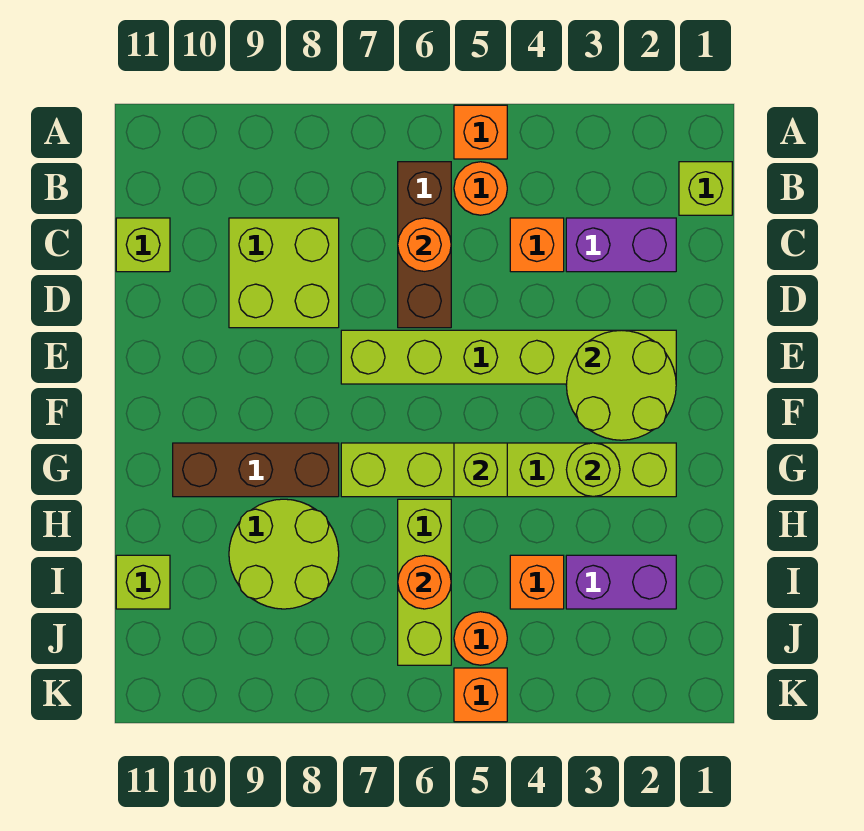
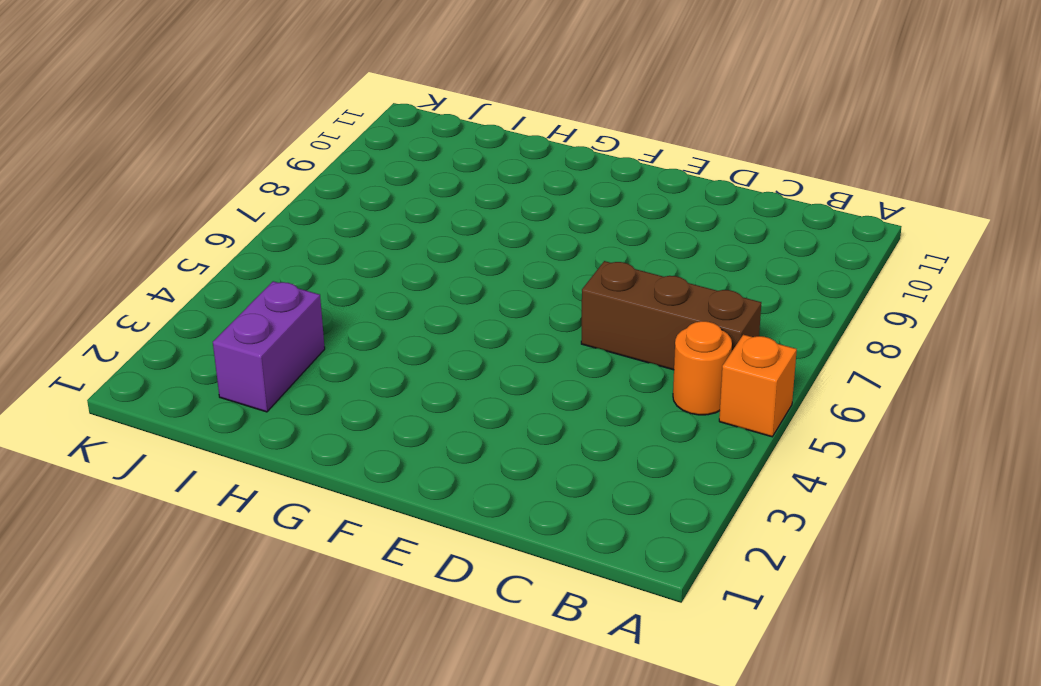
none -> lime 1x1 brick [679,162,732,215]
none -> purple 1x2 brick [566,218,676,272]
none -> orange 1x1 brick [510,218,564,272]

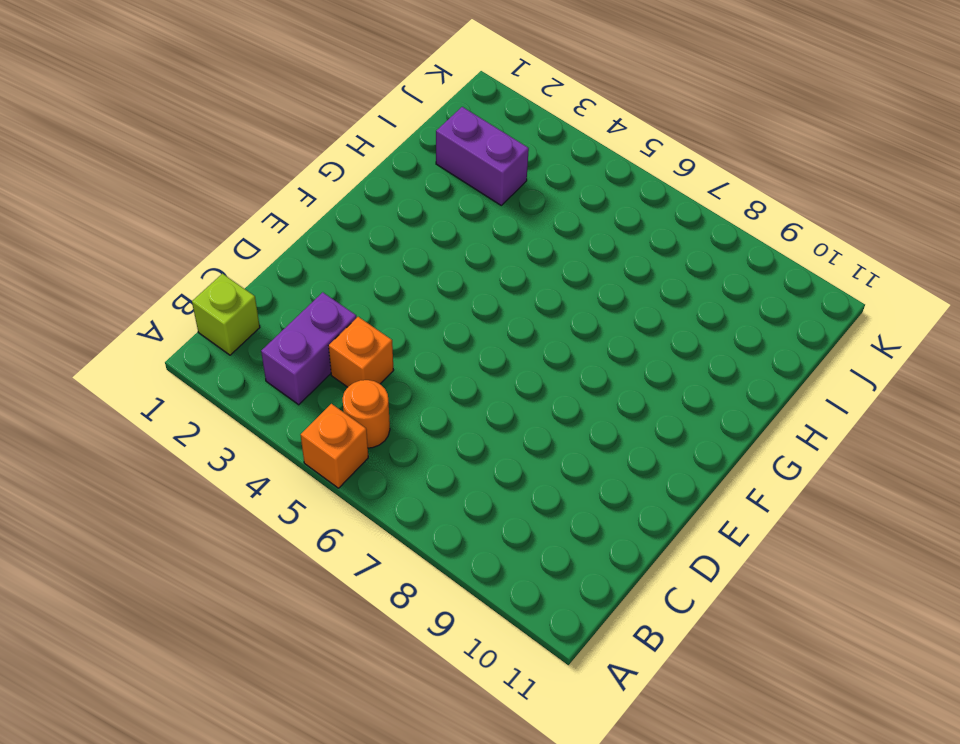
purple 1x2 brick [261,292,356,405] -> purple 1x2 brick turned to [566,218,676,272]
none -> brown 1x3 brick [398,162,451,328]
none -> lime 2x2 brick [229,218,339,328]
none -> lime 1x1 brick [116,218,170,272]

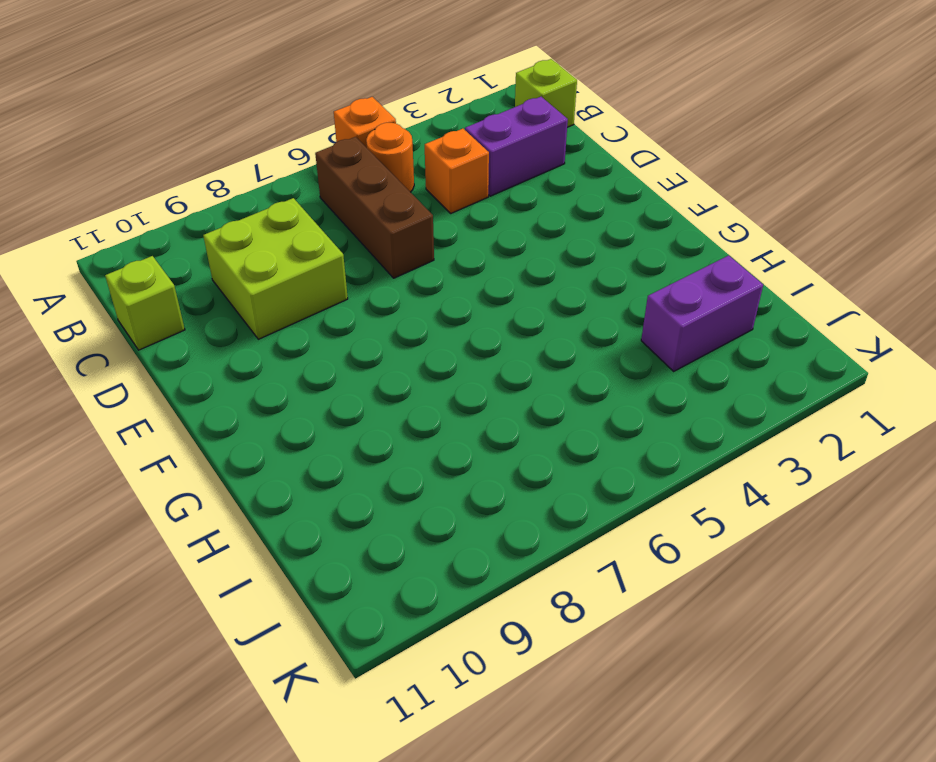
none -> lime 1x6 brick [341,330,676,384]
none -> lime 1x6 brick [341,443,676,497]
none -> brown 1x3 brick [173,443,339,497]

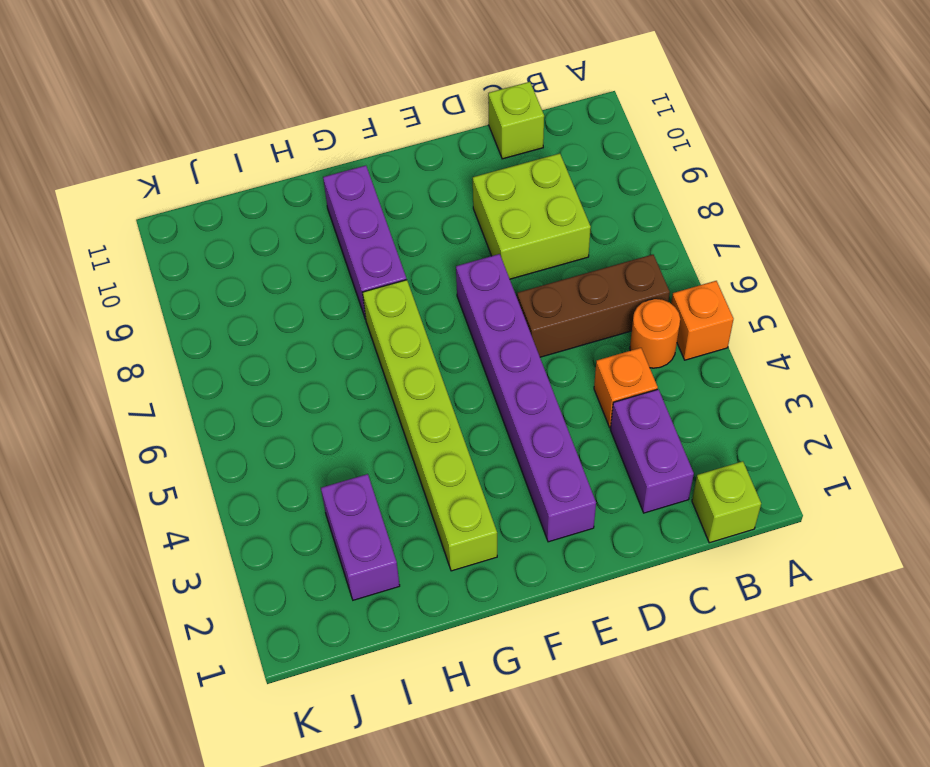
purple 1x6 brick [456,254,596,542] -> lime 1x6 brick [341,330,676,384]
purple 1x3 brick [323,165,407,319] -> brown 1x3 brick [173,443,339,497]
none -> lime 1x3 brick [398,499,451,665]
none -> lime 2x2 round brick [229,499,339,609]
none -> orange 1x1 brick [510,555,564,609]

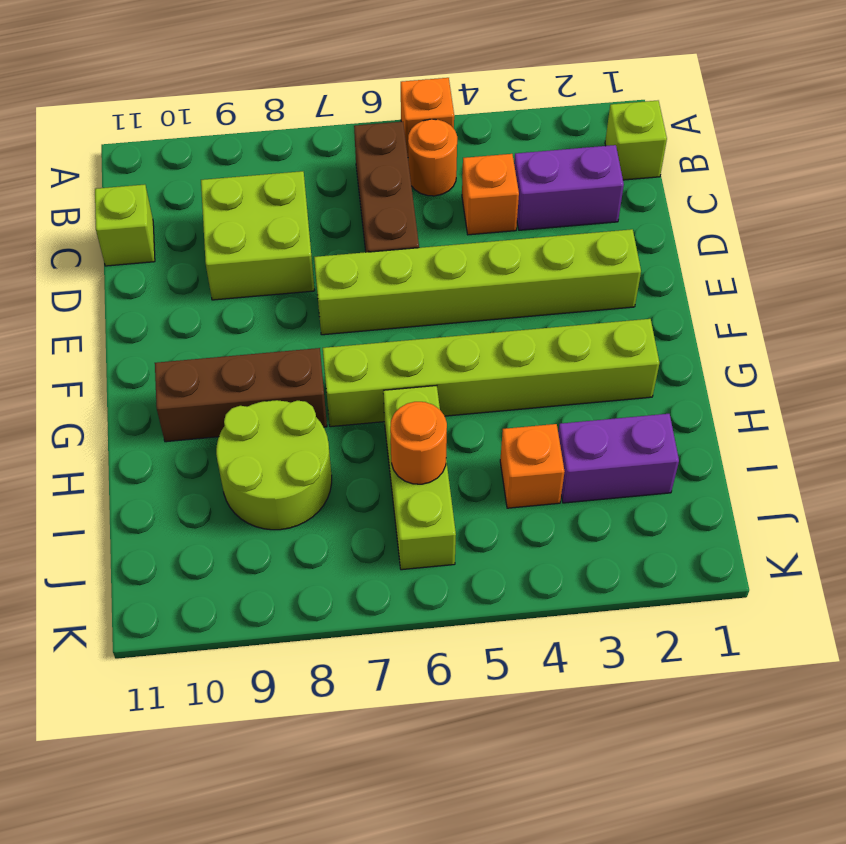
none -> lime 1x1 brick [116,555,170,609]
none -> orange 1x1 round brick [454,612,507,665]
none -> orange 1x1 brick [454,668,507,722]

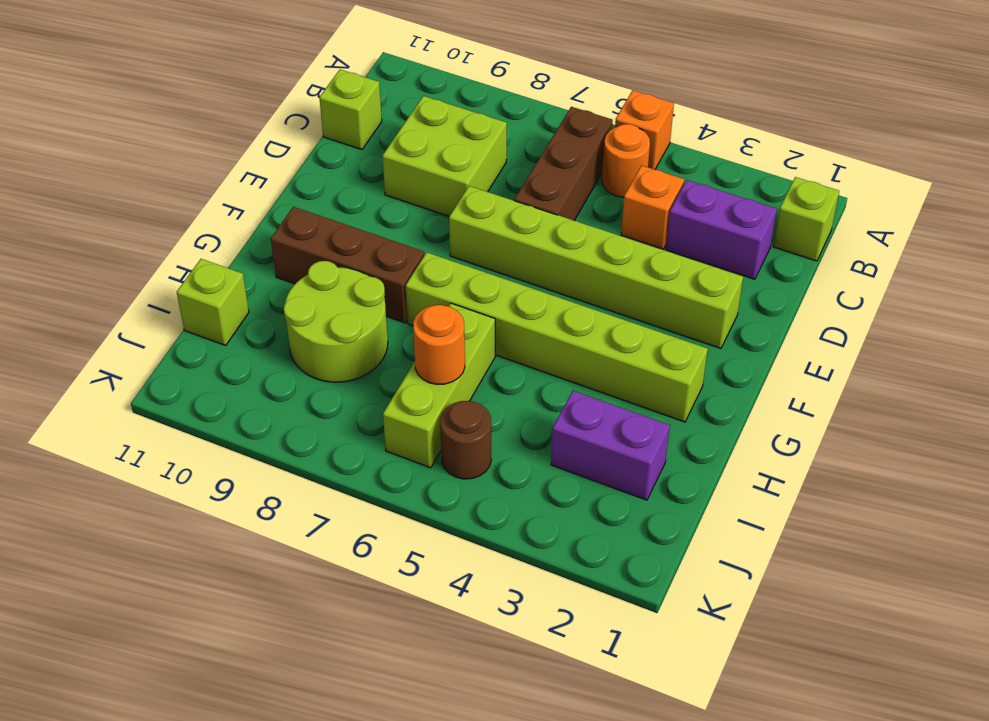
brown 1x1 round brick [440,401,491,479] -> orange 1x1 round brick [454,612,507,665]
none -> orange 1x1 brick [510,555,564,609]
none -> orange 1x1 brick [454,668,507,722]
none -> orange 1x1 round brick [398,218,451,271]

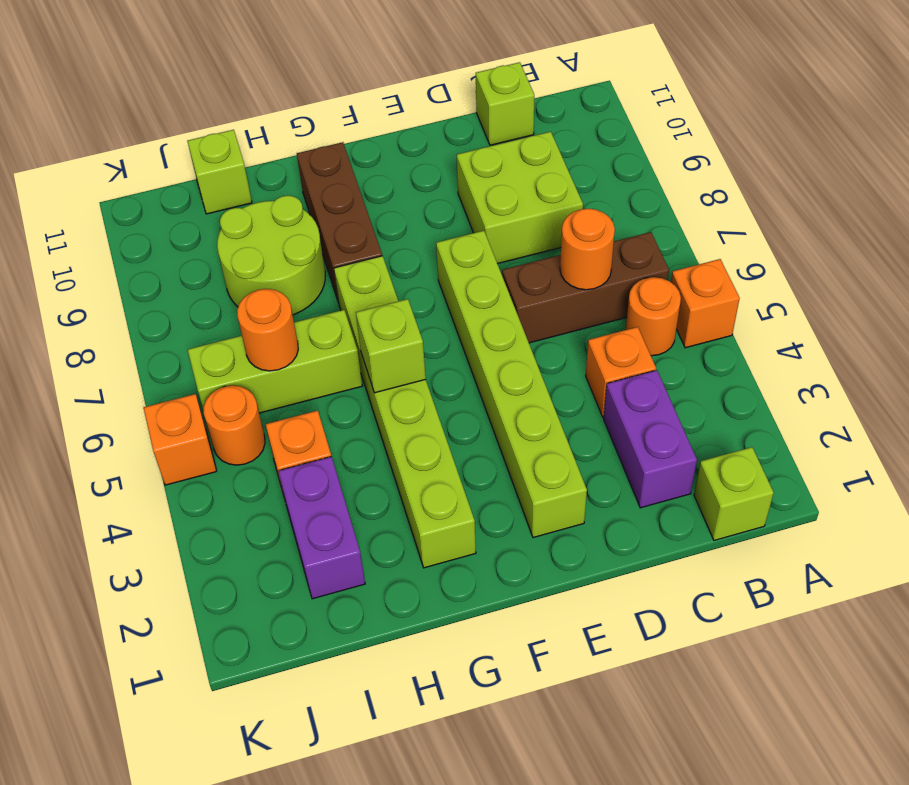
none -> lime 2x2 round brick [566,330,676,440]
none -> lime 1x1 round brick [566,443,620,497]

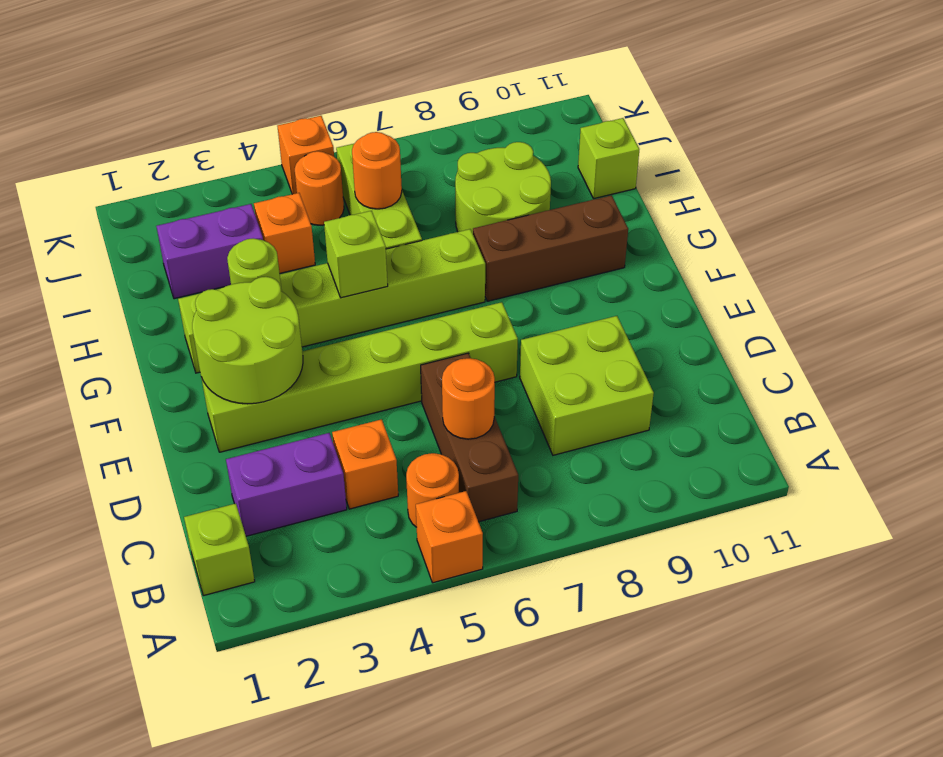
none -> lime 1x1 brick [116,218,170,272]

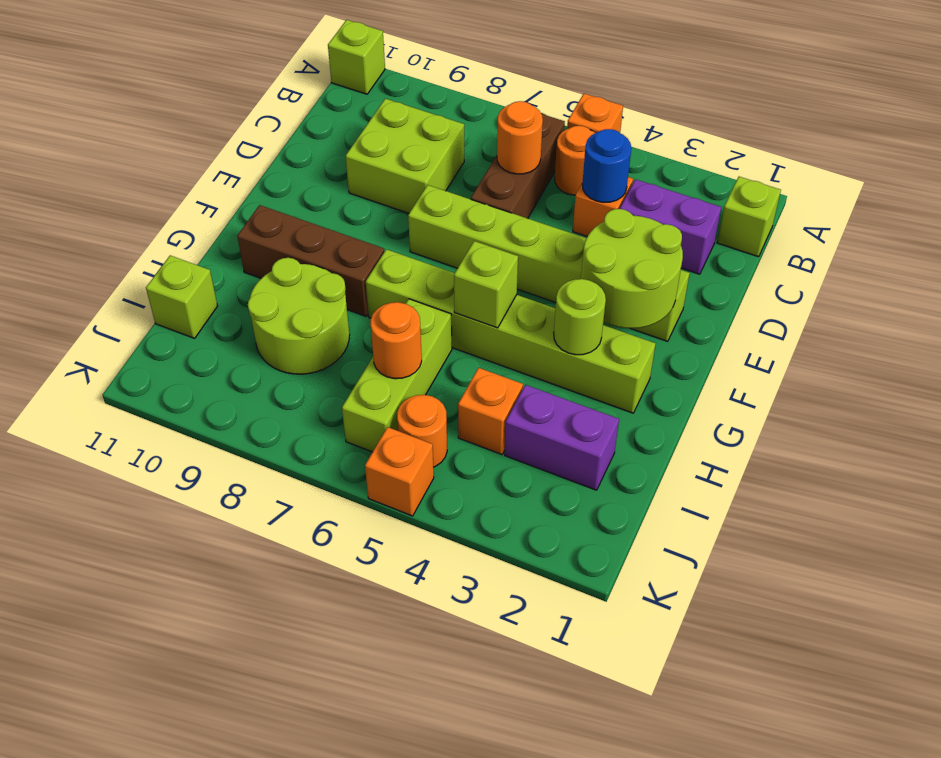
lime 1x1 brick [328,20,385,94] -> lime 1x1 brick moved to [116,218,170,272]
blue 1x1 round brick [582,129,631,202] -> none

